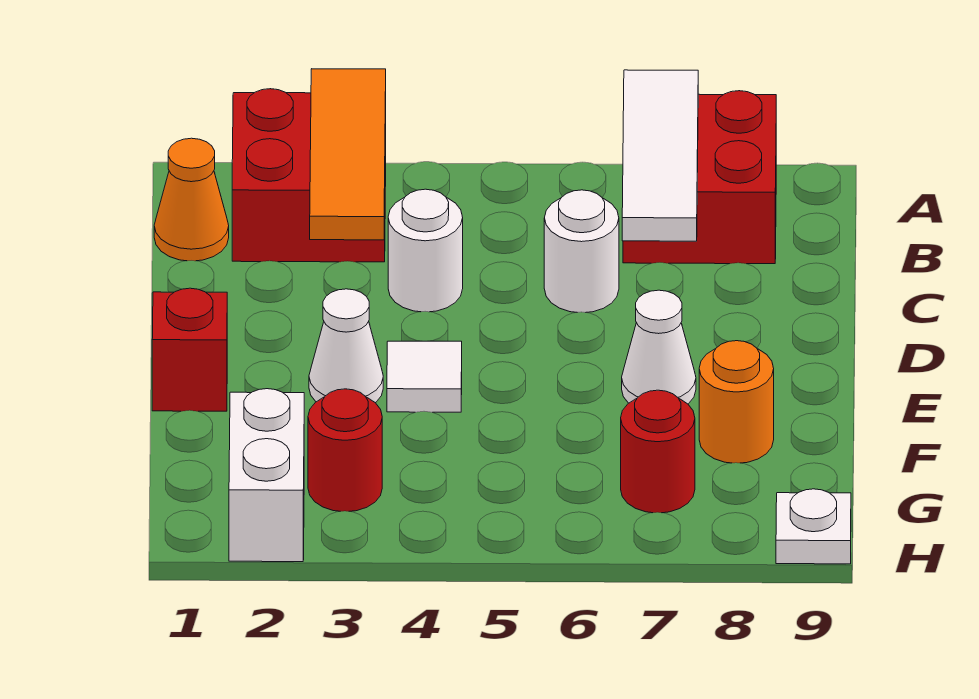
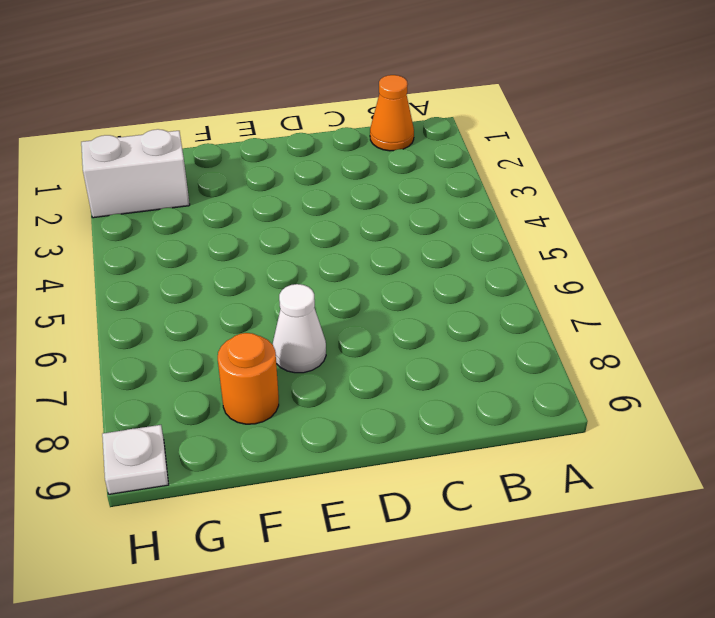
none -> red 2x2 brick [232,89,386,262]
none -> red 2x2 brick [623,91,776,264]
none -> white 1x1 round brick [388,189,463,312]

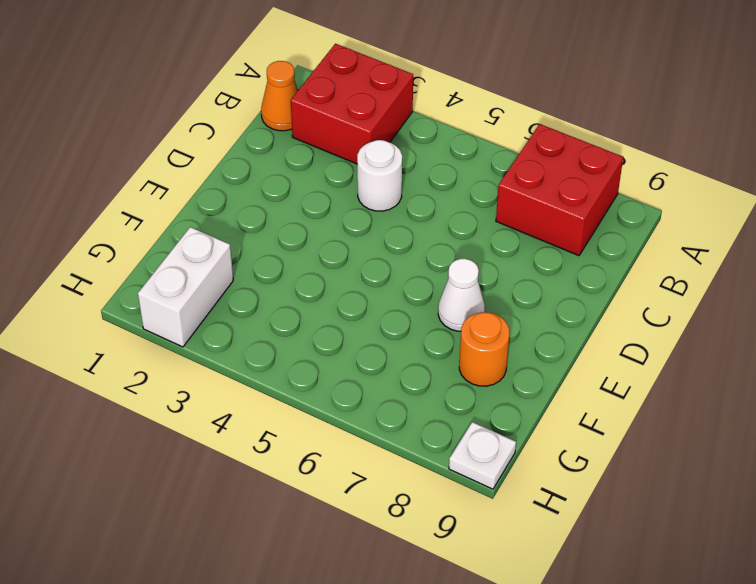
none -> white 1x1 round brick [544,190,619,313]
none -> red 1x1 brick [152,288,227,411]
none -> white 1x1 cone [309,289,383,403]

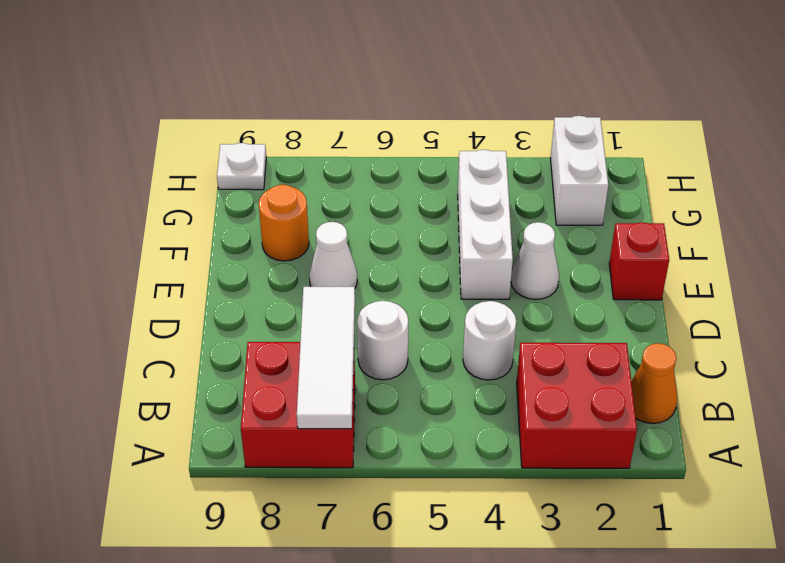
white 1x3 brick [458,150,513,299] -> white 1x1 tile [387,341,462,412]
none -> red 1x1 round brick [308,389,382,511]
none -> red 1x1 round brick [621,390,695,513]
none -> orange 1x3 tile [310,69,386,240]

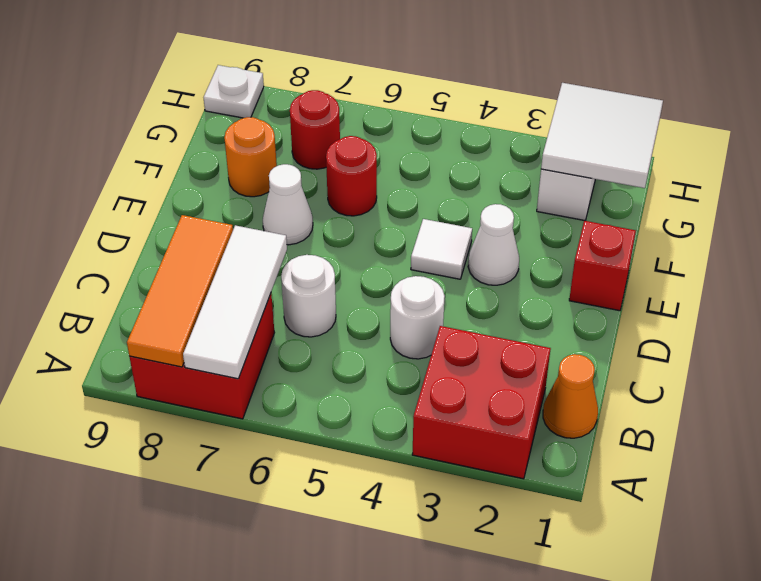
orange 1x3 tile [127,215,233,367] -> orange 1x3 tile moved to [310,69,386,240]
red 1x1 round brick [326,136,377,216] -> red 1x1 round brick moved to [308,389,382,511]
white 2x2 tile [541,83,663,188] -> none

